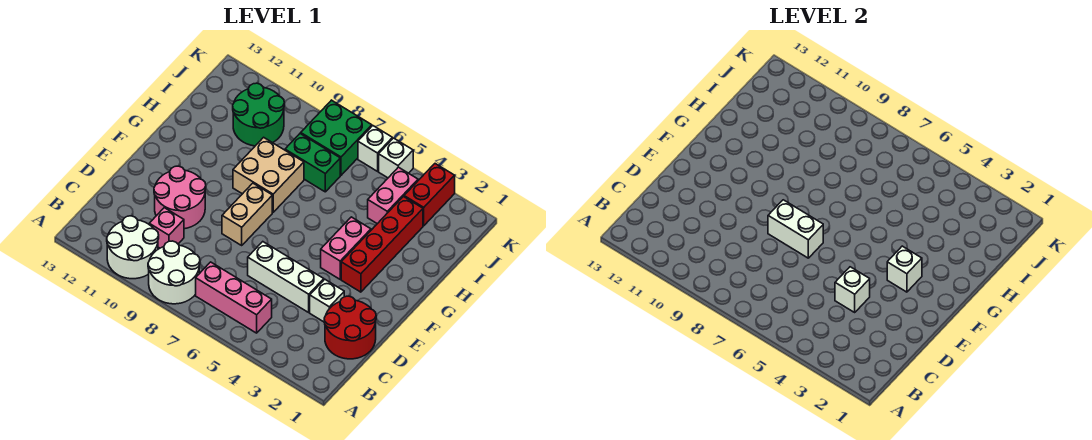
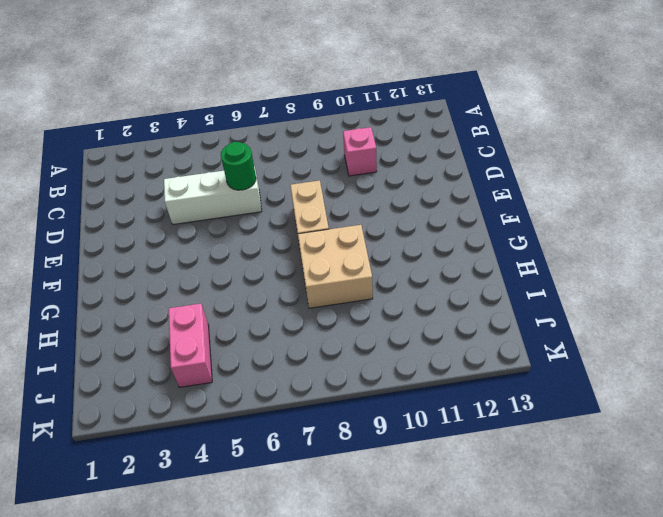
green 1x1 round brick [221,142,256,190] -> none
none -> white 2x2 round brick [148,241,200,304]
none -> white 2x2 round brick [107,216,159,279]
none -> pink 1x3 brick [196,262,272,333]

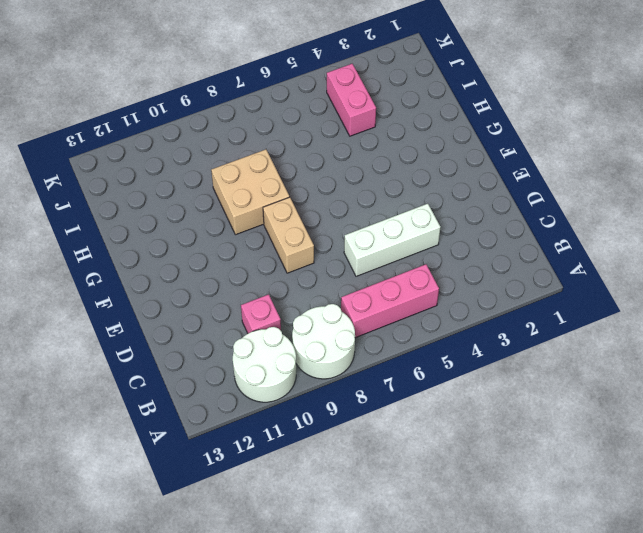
none -> red 2x2 round brick [324,296,376,359]
none -> white 1x1 brick [310,279,344,322]
none -> pink 2x2 round brick [154,166,206,229]

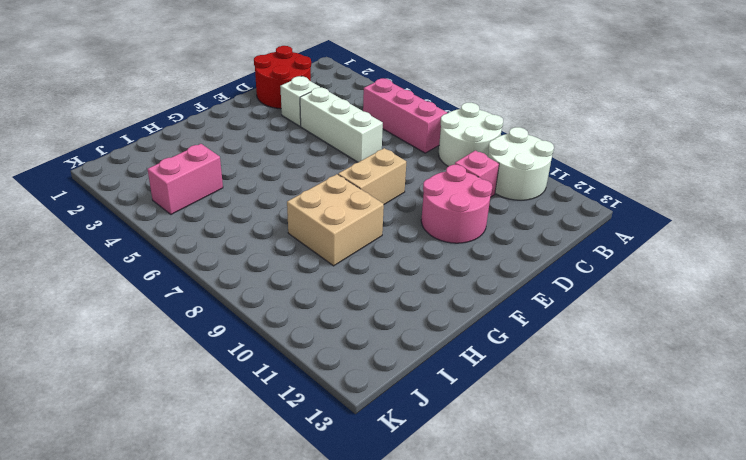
none -> red 1x4 brick [341,197,423,292]
none -> pink 1x2 brick [321,217,371,279]
none -> green 1x2 brick [285,133,340,192]

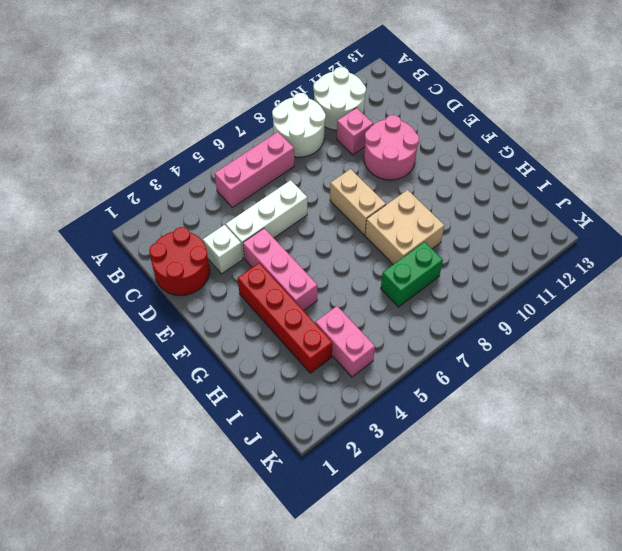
pink 1x3 brick [243,228,317,311] -> pink 1x2 brick [321,217,371,279]
none -> green 2x2 round brick [233,83,284,146]
none -> red 1x2 brick [404,164,455,226]
none -> green 2x2 brick [301,100,372,175]

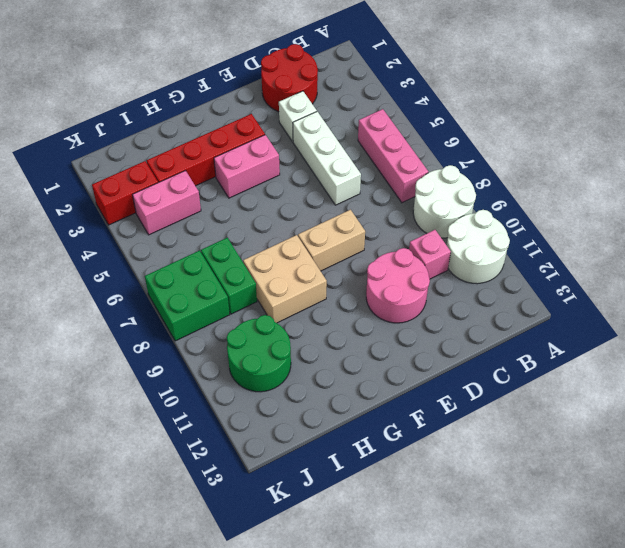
none -> white 1x1 brick [379,138,413,178]
none -> white 1x1 brick [358,126,392,171]
none -> white 1x1 brick [835,267,870,312]

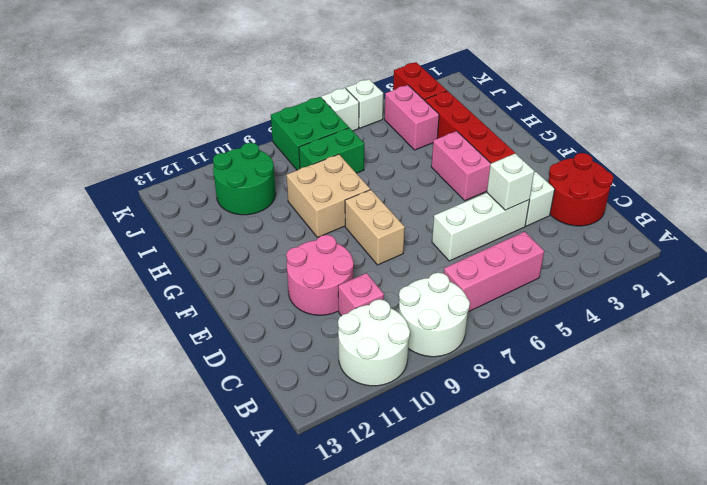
none -> white 1x2 brick [768,200,823,258]
none -> white 1x1 brick [887,246,922,292]

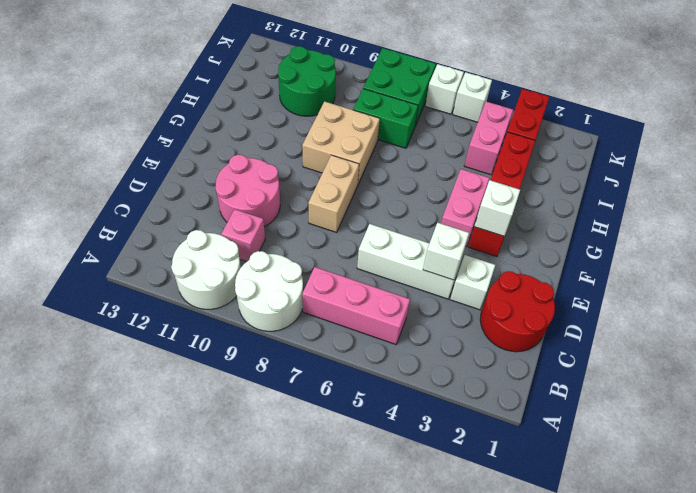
none -> white 1x2 brick [768,200,823,258]

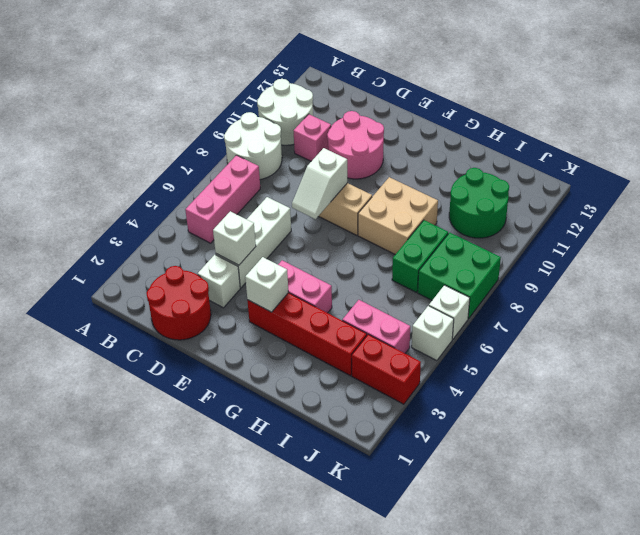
white 1x2 slope [292,148,347,219] -> white 1x2 brick [768,200,823,258]

